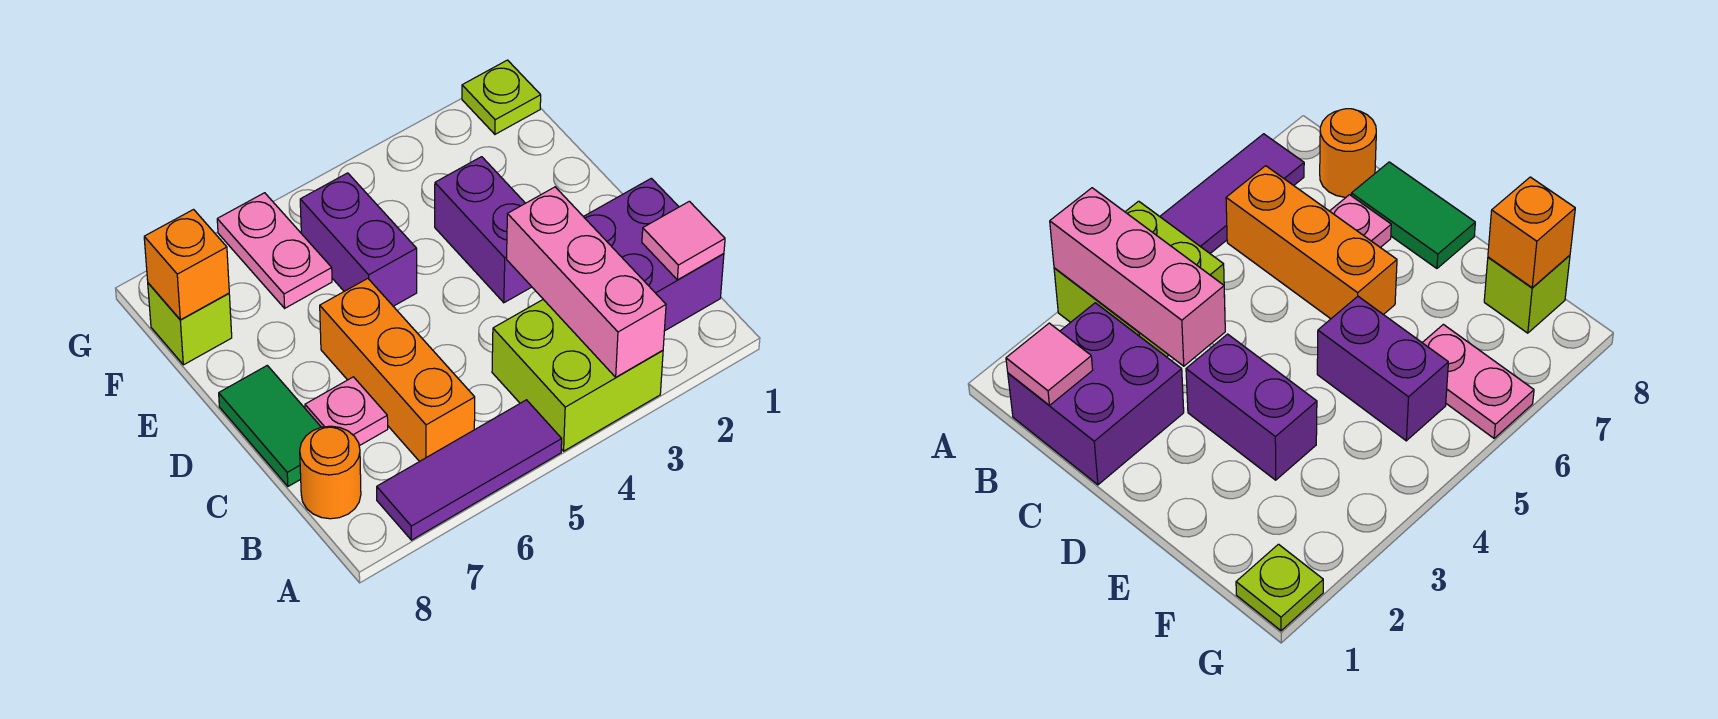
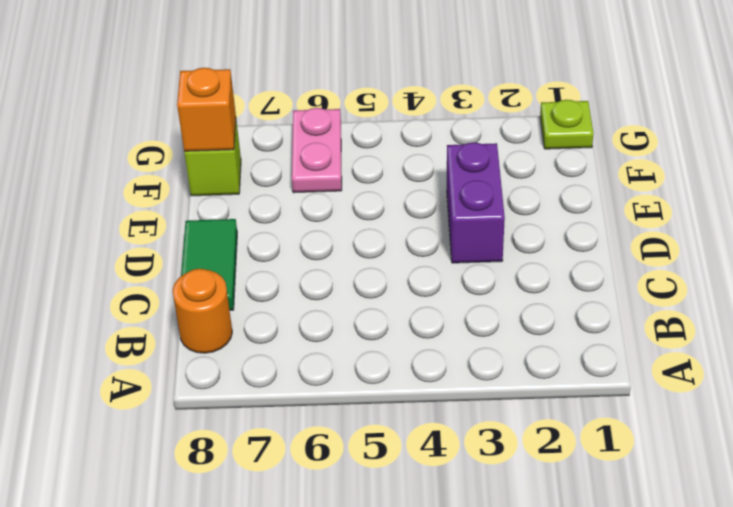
none -> lime 2x2 brick [492,300,663,451]
none -> purple 1x3 tile [377,400,562,540]
none -> purple 2x2 brick [584,178,724,331]

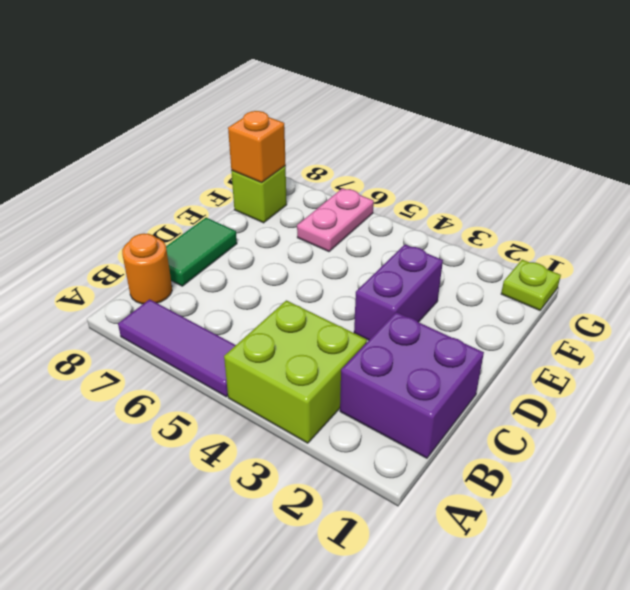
none -> orange 1x3 brick [320,278,475,462]
none -> pink 1x1 plate [305,377,388,446]
none -> purple 1x2 brick [300,173,417,306]

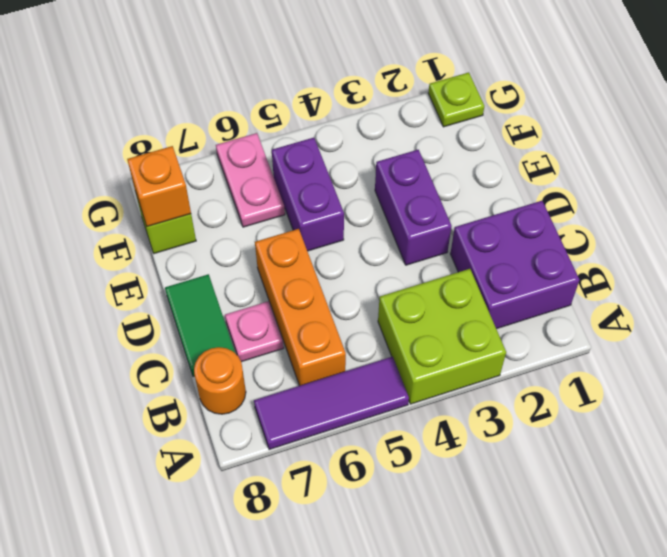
none -> pink 1x3 brick [507,187,666,377]
none -> pink 1x1 tile [642,201,725,280]

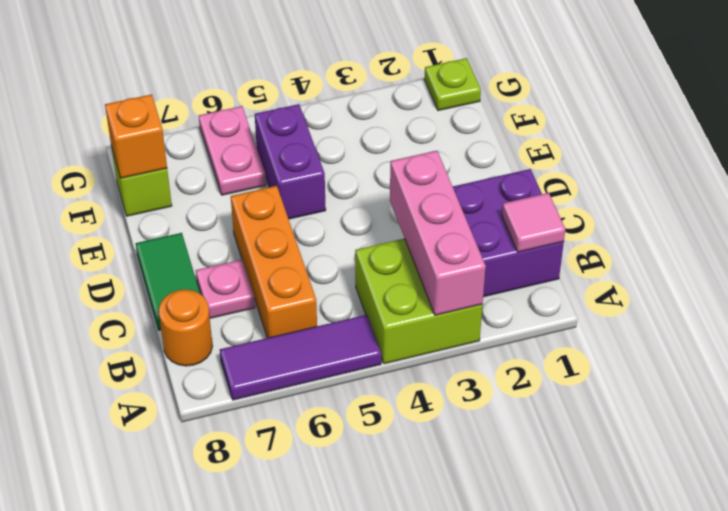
none -> purple 1x2 brick [435,157,531,303]

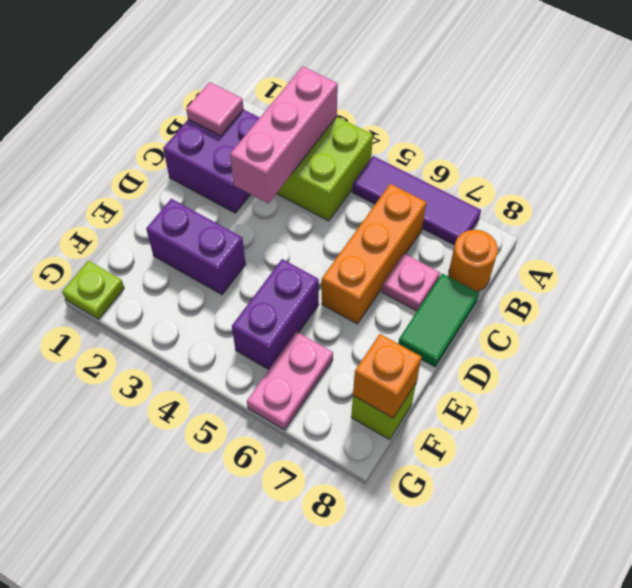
purple 1x2 brick [146,199,246,295] -> purple 1x2 brick turned to [435,157,531,303]

